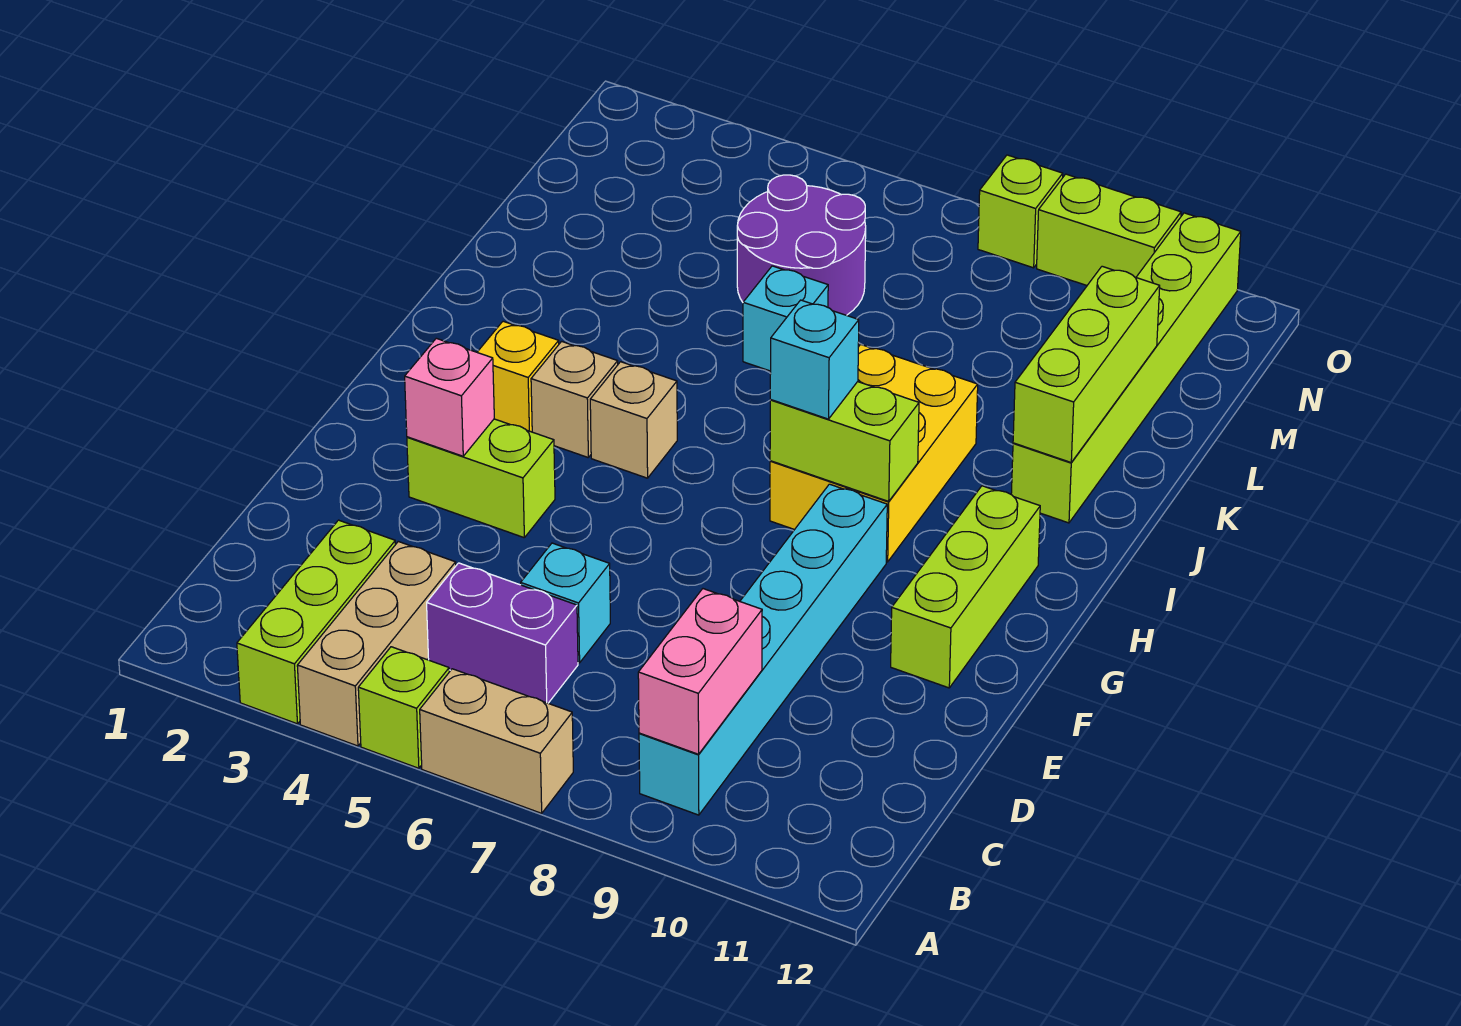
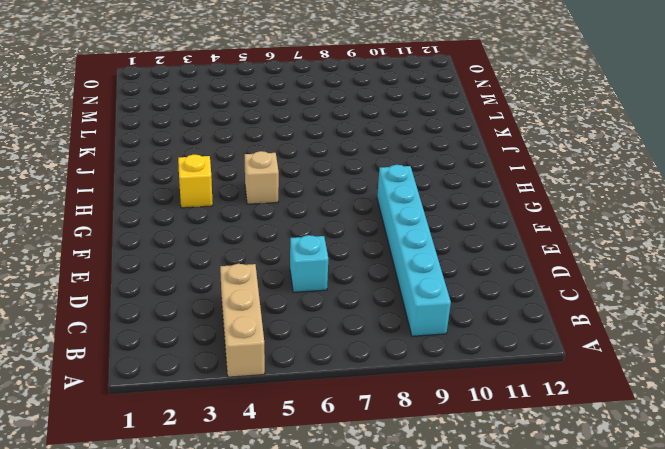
none -> lime 1x3 brick [237,520,396,724]
none -> lime 1x1 brick [358,647,449,768]
none -> tan 1x2 brick [420,669,573,813]

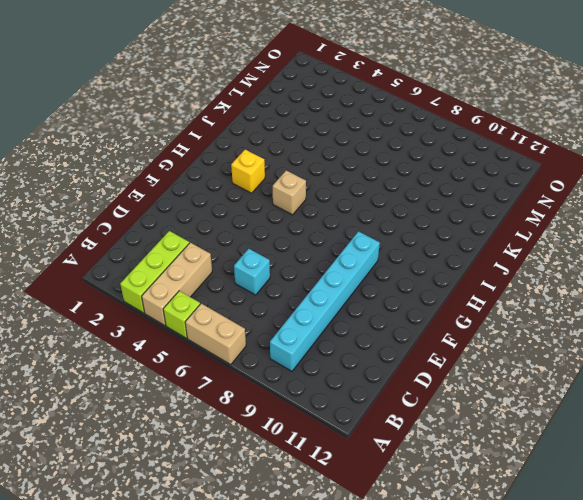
none -> purple 1x2 brick [427,563,578,703]
none -> lime 1x2 brick [407,419,555,537]
none -> lime 1x3 brick [891,486,1040,688]

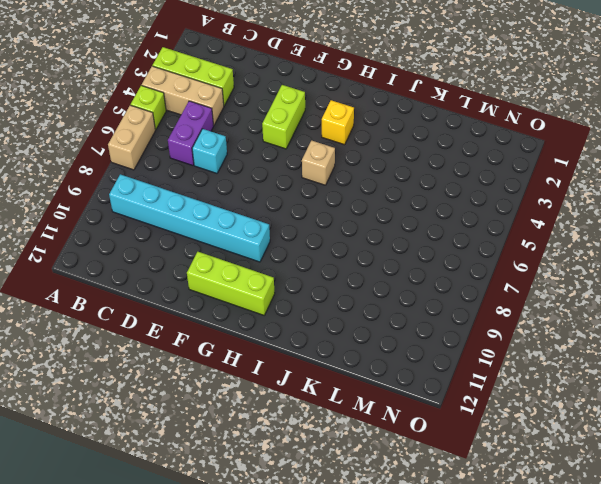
none -> tan 1x1 brick [531,341,618,457]
none -> yellow 2x3 brick [770,344,978,562]
none -> lime 1x6 brick [1011,213,1241,523]

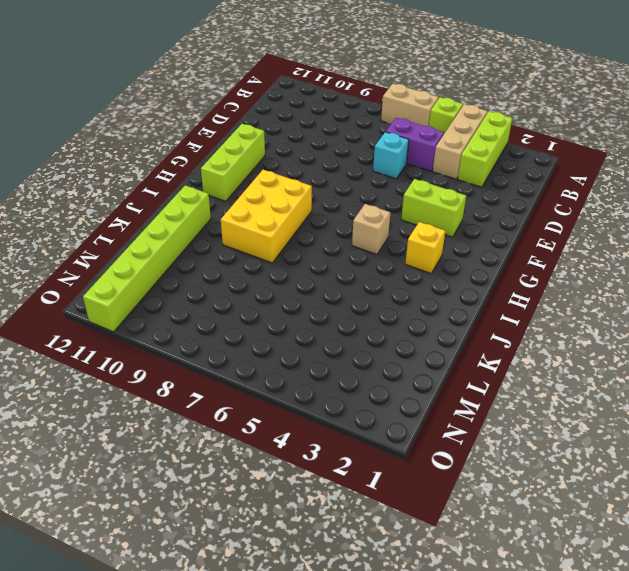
none -> cyan 1x6 brick [639,484,887,815]
none -> tan 1x1 brick [531,341,618,457]
none -> cyan 1x1 brick [743,266,828,371]

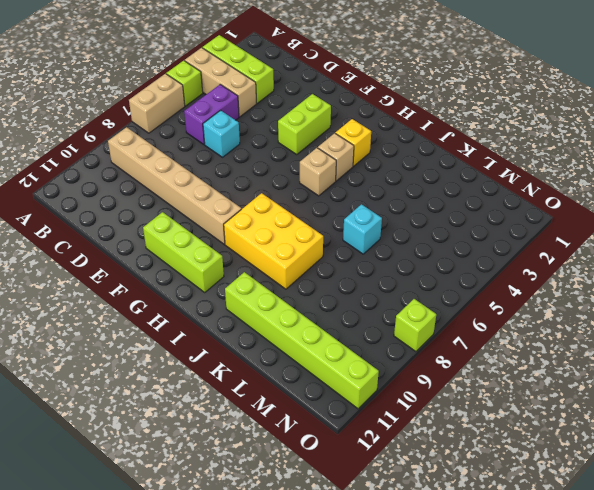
tan 1x6 brick [108,127,241,244] -> cyan 1x6 brick [639,484,887,815]
none -> purple 2x2 round brick [737,175,866,315]
none -> lime 1x2 brick [1037,174,1181,285]
none -> pink 1x2 brick [638,589,762,754]

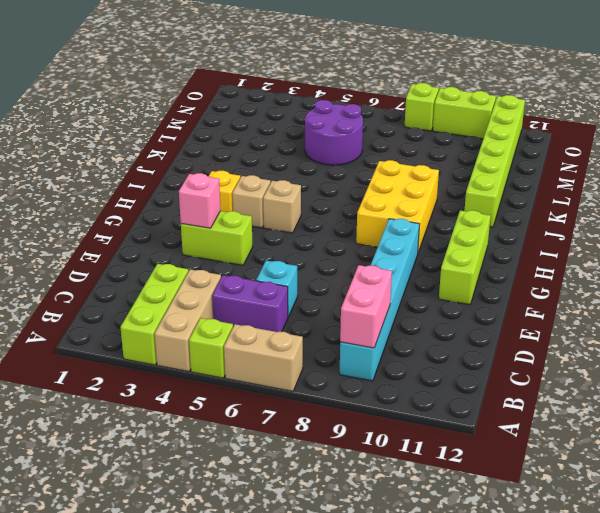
none -> cyan 1x1 brick [743,266,828,371]
none -> lime 1x2 brick [770,382,919,501]
none -> lime 1x3 brick [1013,266,1160,462]

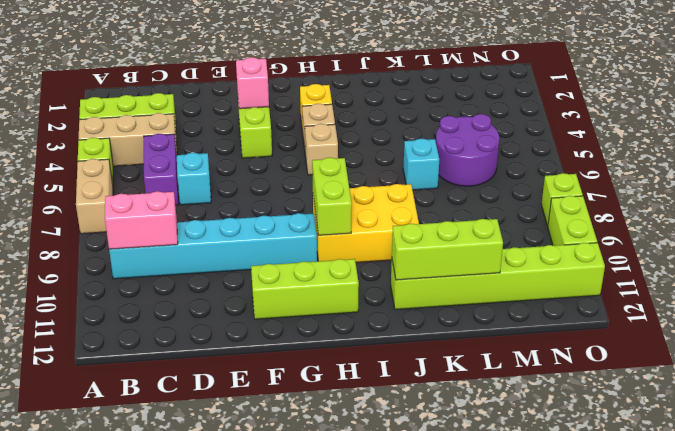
none -> cyan 1x1 brick [770,300,859,419]

